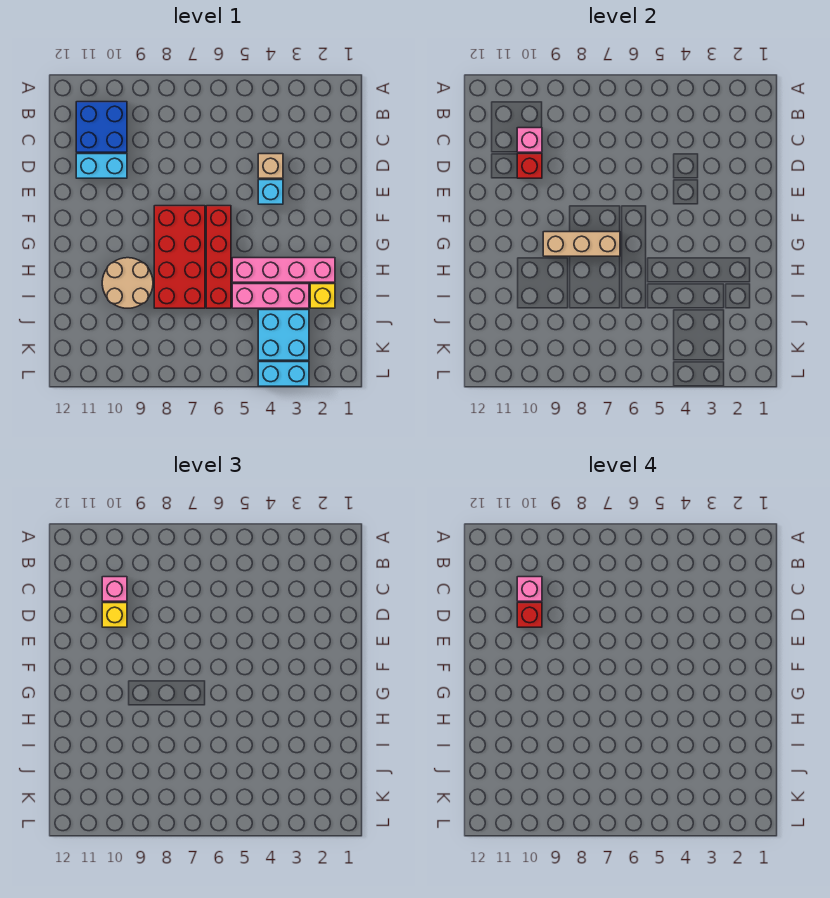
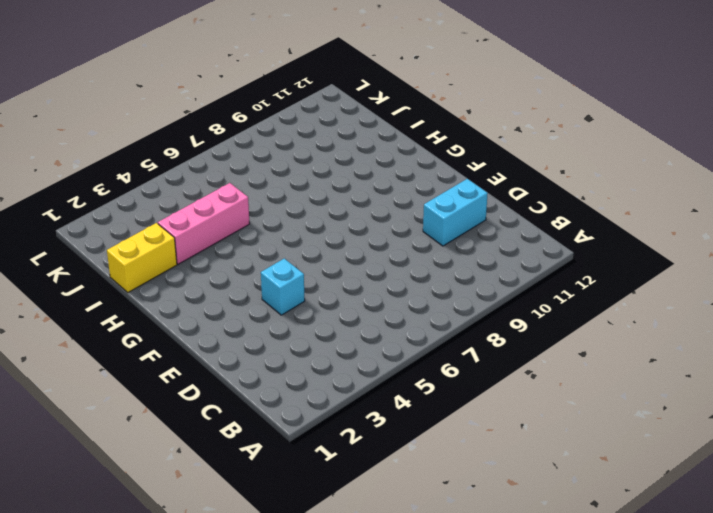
yellow 1x2 brick [107,223,177,292] -> yellow 1x1 brick [310,284,335,308]
none -> blue 2x2 brick [76,102,127,152]
none -> tan 1x1 brick [258,154,283,178]
none -> red 1x4 brick [206,206,231,308]

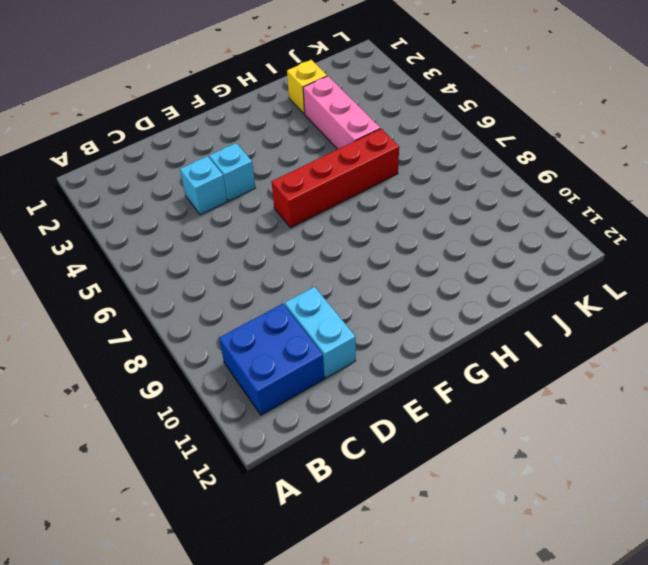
cyan 1x1 brick [180,156,227,215] -> tan 1x1 brick [258,154,283,178]
none -> red 2x4 brick [154,206,205,308]
none -> pink 1x4 brick [232,258,335,282]
none -> tan 2x2 round brick [102,258,153,308]

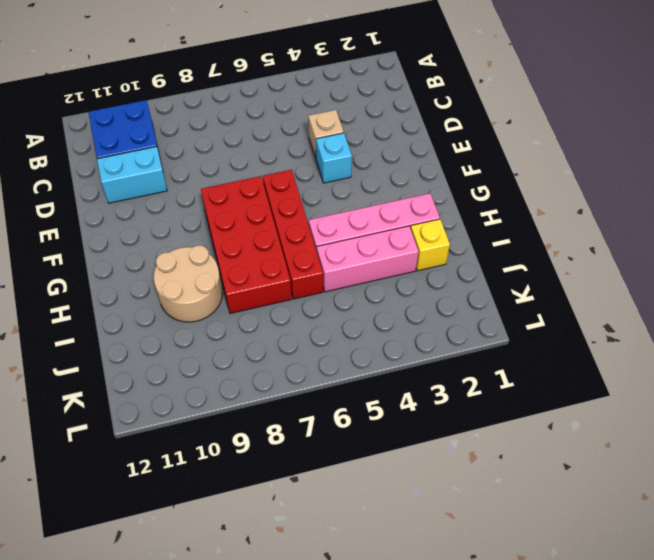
none -> cyan 2x2 brick [258,310,309,360]
none -> cyan 1x2 brick [258,362,309,386]
none -> pink 1x1 brick [517,128,542,152]

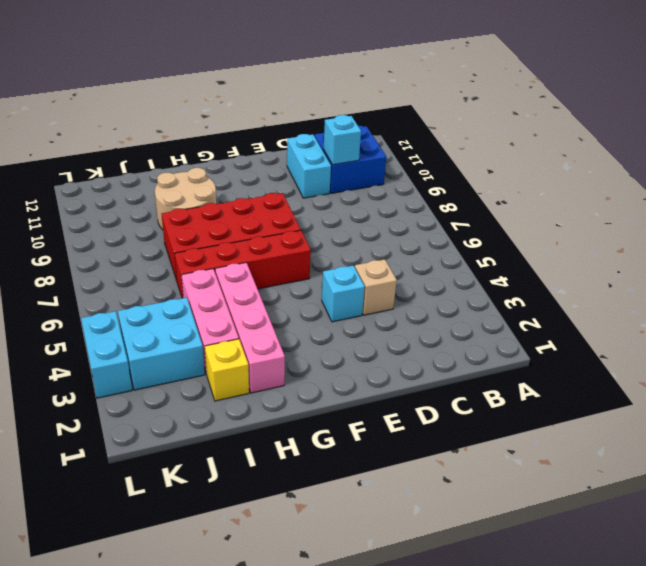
cyan 1x1 brick [324,115,361,165] -> pink 1x1 brick [517,128,542,152]
none -> red 1x1 brick [517,154,542,178]
none -> tan 1x3 brick [543,232,620,256]
none -> pink 1x1 brick [102,577,127,601]

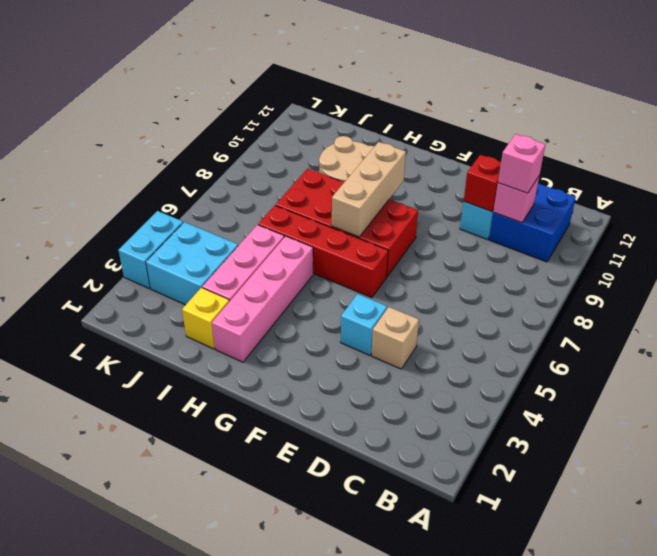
none -> yellow 1x1 brick [102,603,127,627]
none -> pink 1x1 brick [517,577,542,601]
none -> red 1x1 brick [517,603,542,627]

